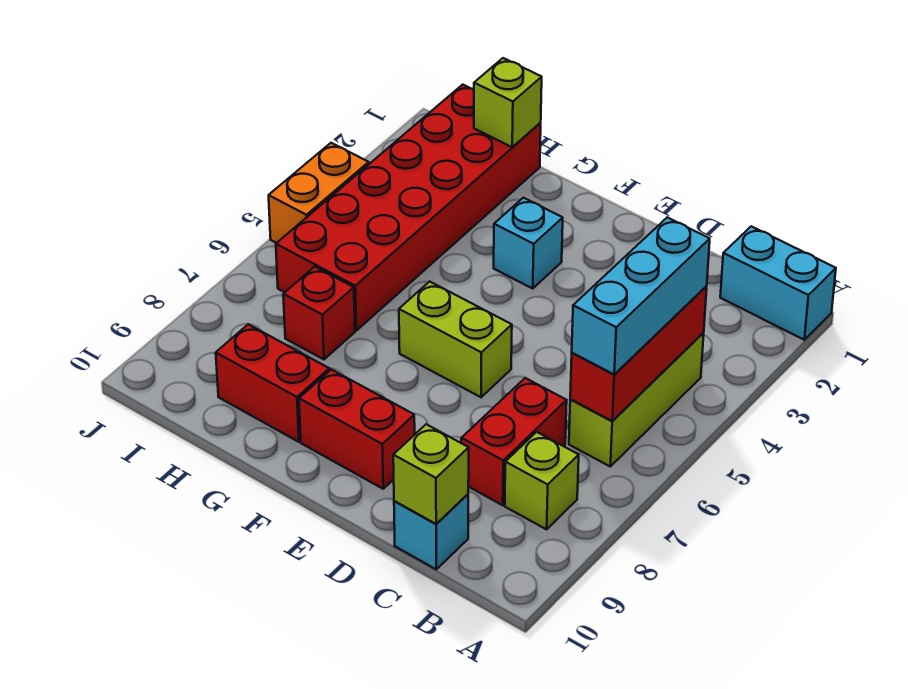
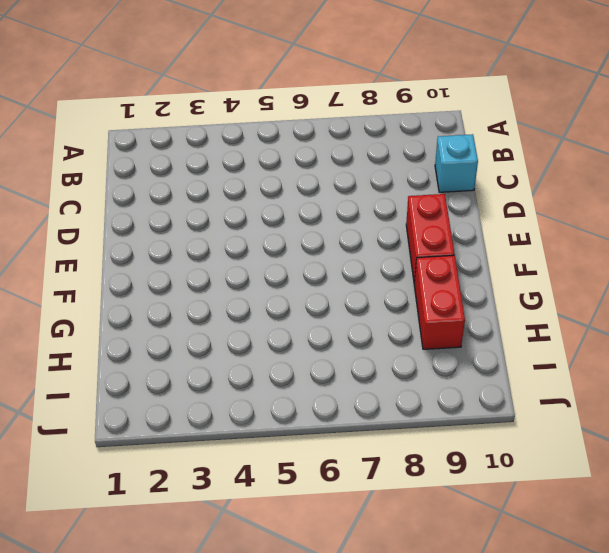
none -> cyan 1x2 brick [720,226,836,340]
none -> lime 1x3 brick [569,333,704,466]
none -> lime 1x1 brick [505,432,579,529]

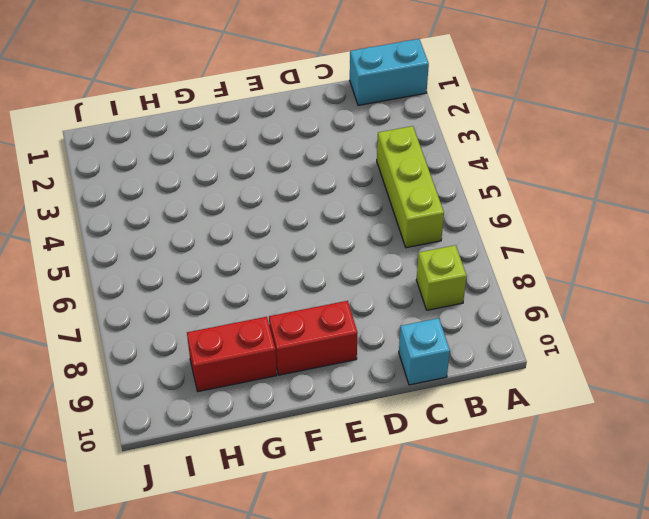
none -> red 1x2 brick [461,378,567,505]
none -> lime 1x2 brick [399,281,512,397]
none -> cyan 1x1 brick [494,198,563,288]

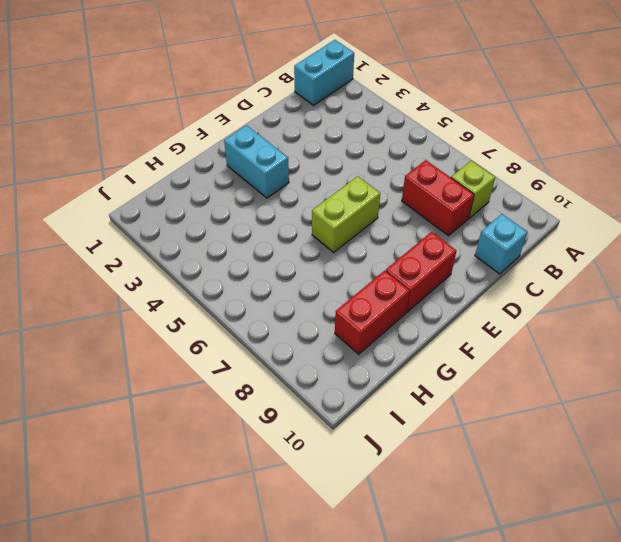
cyan 1x2 brick [224,125,289,198] -> cyan 1x1 brick [494,198,563,288]
none -> lime 1x3 brick [569,333,704,466]
none -> red 2x6 brick [276,85,541,331]
none -> red 1x1 brick [283,267,355,359]

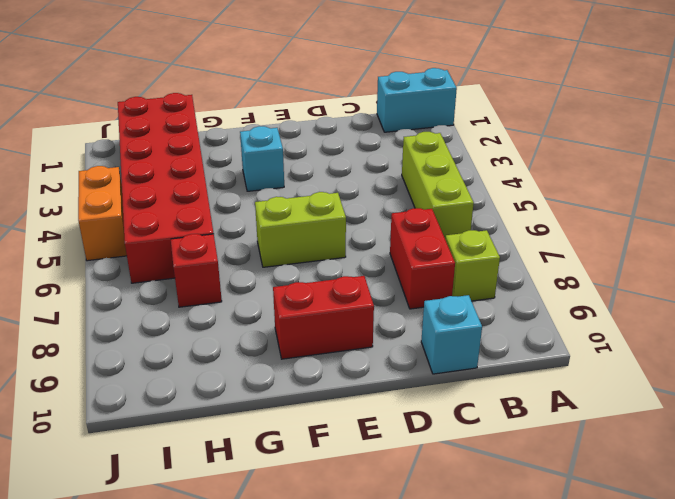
none -> red 1x2 brick [216,324,329,442]
none -> red 1x3 brick [570,286,707,421]
none -> lime 1x1 brick [393,424,469,524]

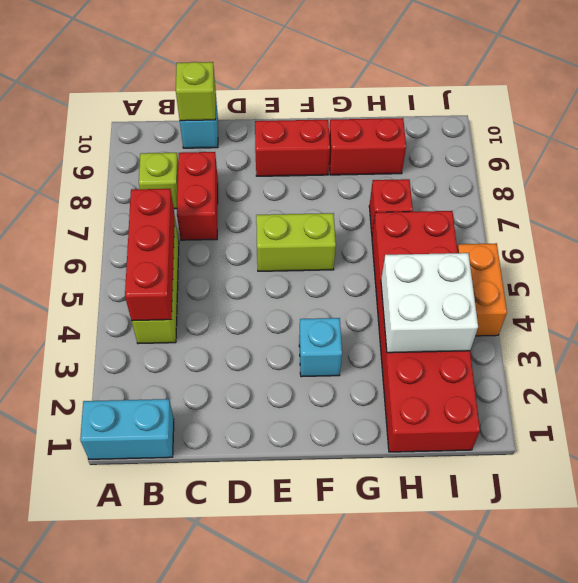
white 2x2 brick [381,253,478,353] -> none
none -> lime 1x1 brick [474,58,542,147]
none -> cyan 1x3 brick [572,217,710,375]

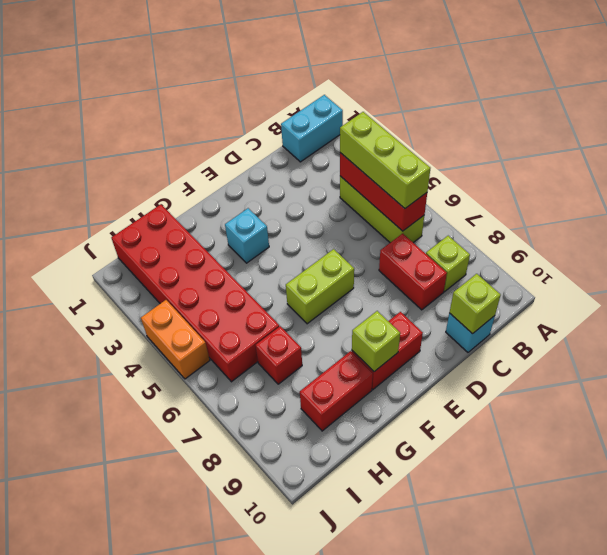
lime 1x3 brick [340,112,430,208] -> cyan 1x3 brick [572,217,710,375]
lime 1x1 brick [352,311,400,372] -> lime 1x1 brick moved to [474,58,542,147]

